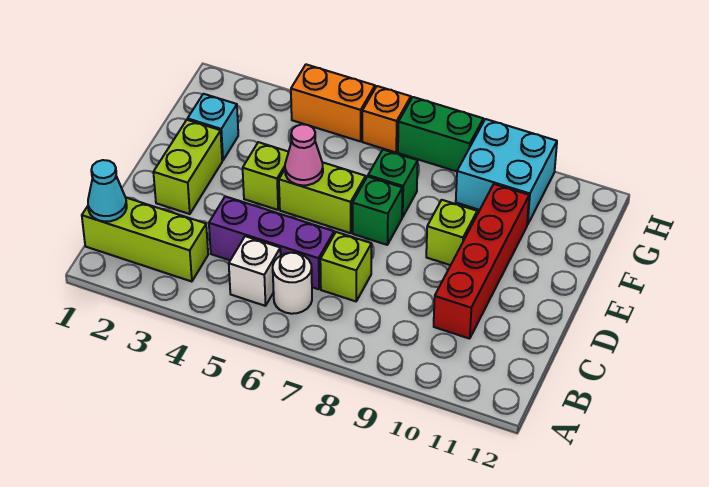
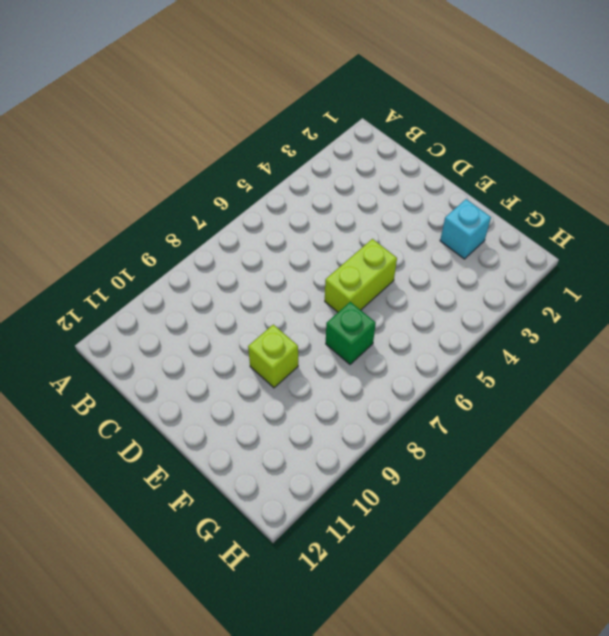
none -> lime 1x3 brick [82,198,208,282]
none -> white 1x1 brick [229,236,281,306]
none -> white 1x1 round brick [273,253,312,314]

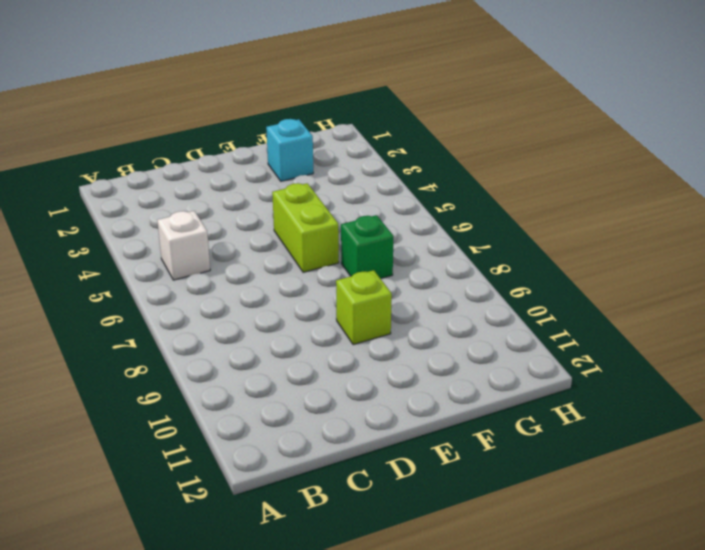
none -> lime 1x3 brick [82,198,208,282]
none -> white 1x1 round brick [273,253,312,314]
none -> purple 1x3 brick [209,196,334,289]

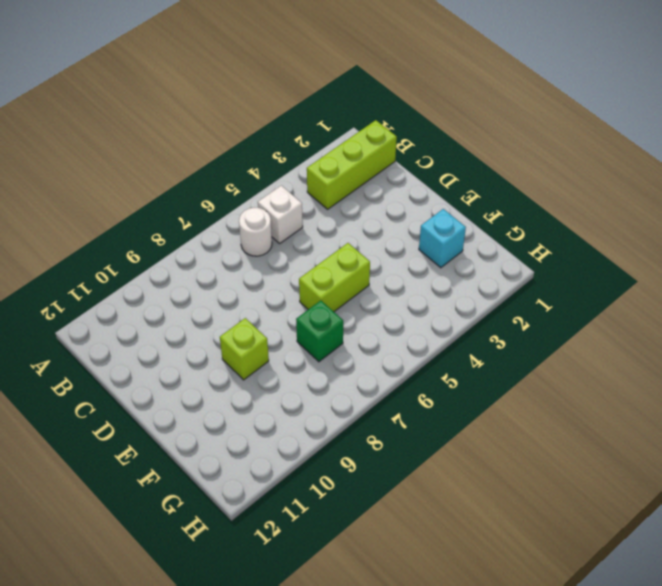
none -> purple 1x3 brick [209,196,334,289]
none -> lime 1x1 brick [320,232,372,301]
none -> red 1x4 brick [434,184,529,339]

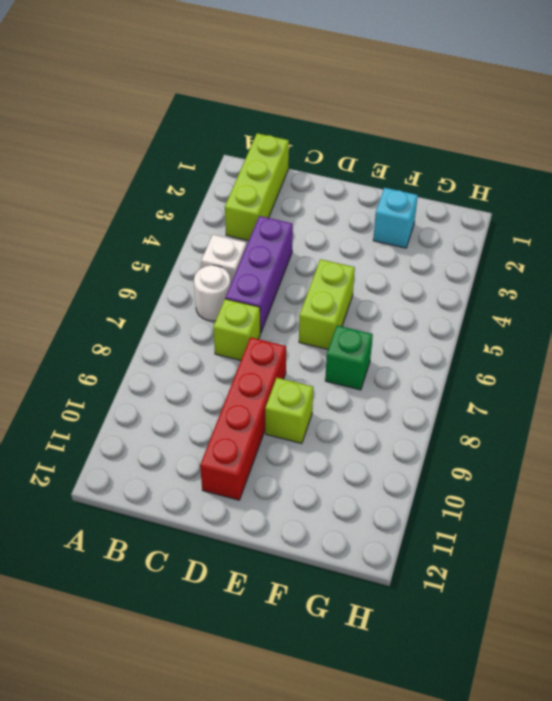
red 1x4 brick [200,337,286,500] -> red 1x4 brick turned to [434,184,529,339]
none -> lime 1x2 brick [153,120,222,214]
none -> lime 1x1 brick [243,142,288,210]
none -> green 1x1 brick [353,177,403,245]

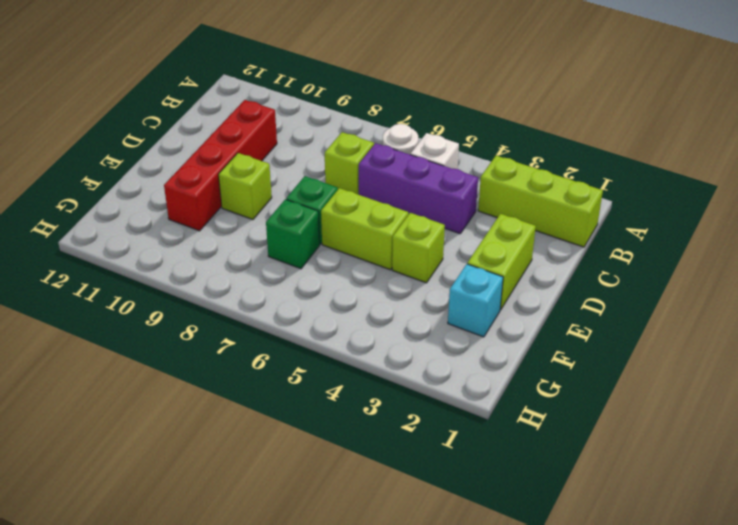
none -> cyan 2x2 brick [456,119,557,225]
none -> orange 1x2 brick [291,64,375,141]
none -> orange 1x1 brick [362,86,411,152]

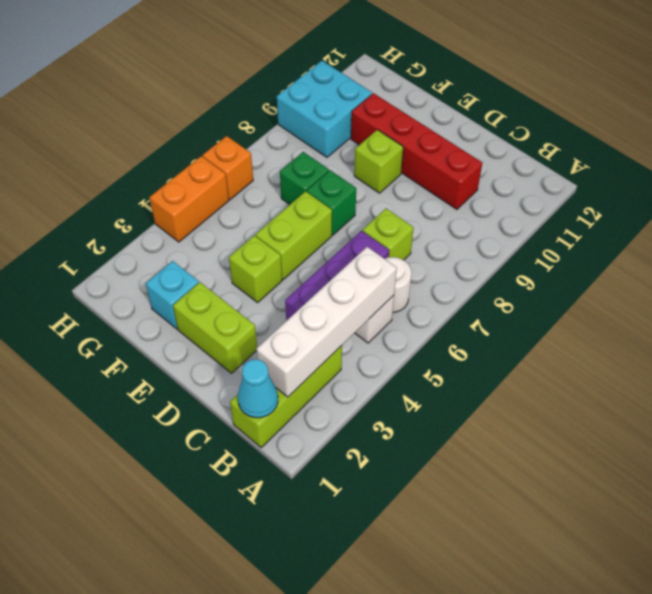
white 1x4 brick [256,247,397,397] -> none
none -> green 1x2 brick [398,97,483,171]
none -> pink 1x1 cone [285,124,323,185]

